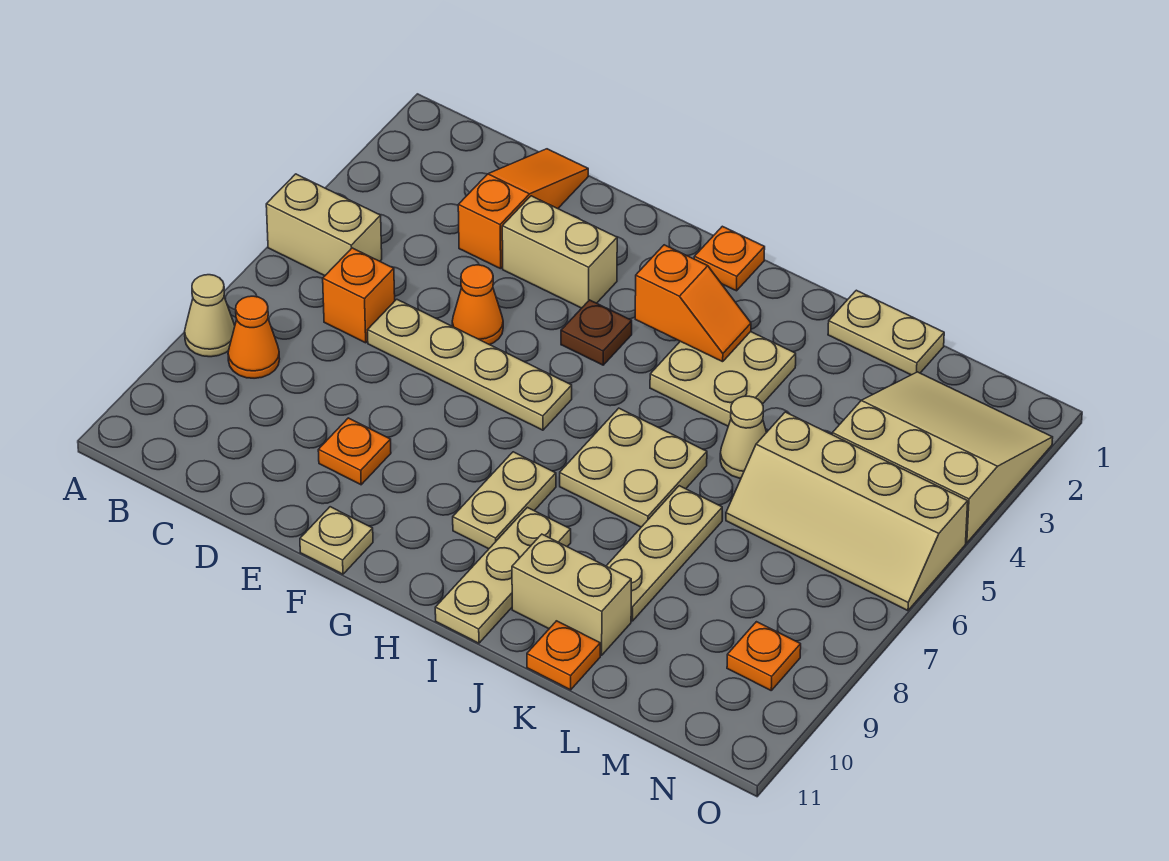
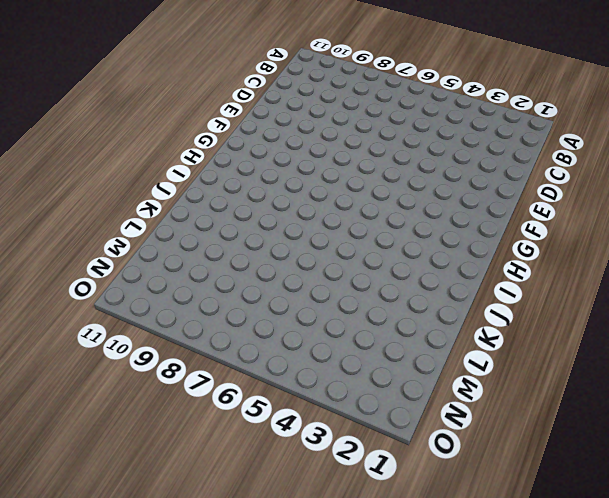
none -> tan 1x2 brick [266,174,382,276]
none -> tan 1x1 cone [185,275,235,357]
none -> orange 1x1 cone [228,296,280,378]

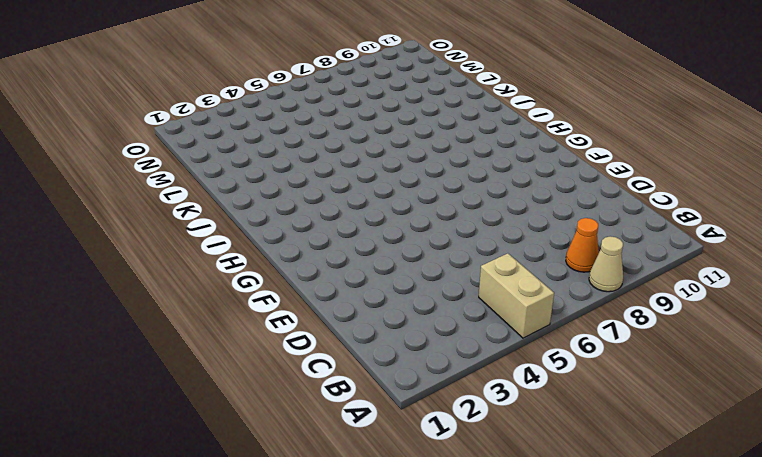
none -> orange 1x1 brick [323,248,395,343]
none -> orange 1x3 slope [458,149,588,269]
none -> tan 1x4 plate [368,299,572,430]

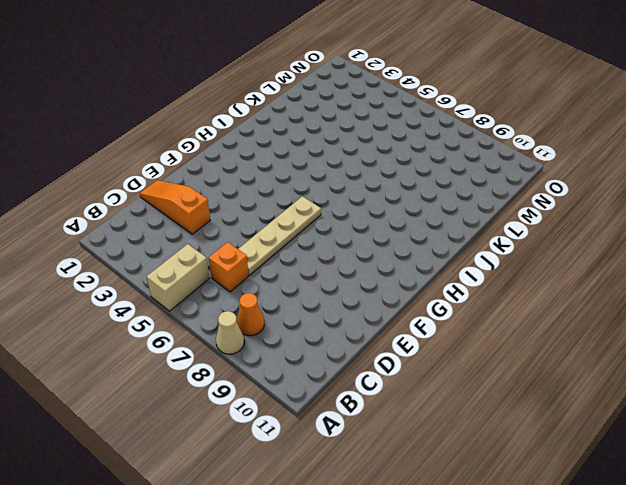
none -> tan 1x2 brick [502,196,617,308]
none -> orange 1x1 cone [452,265,503,345]
none -> orange 1x1 plate [318,418,391,485]

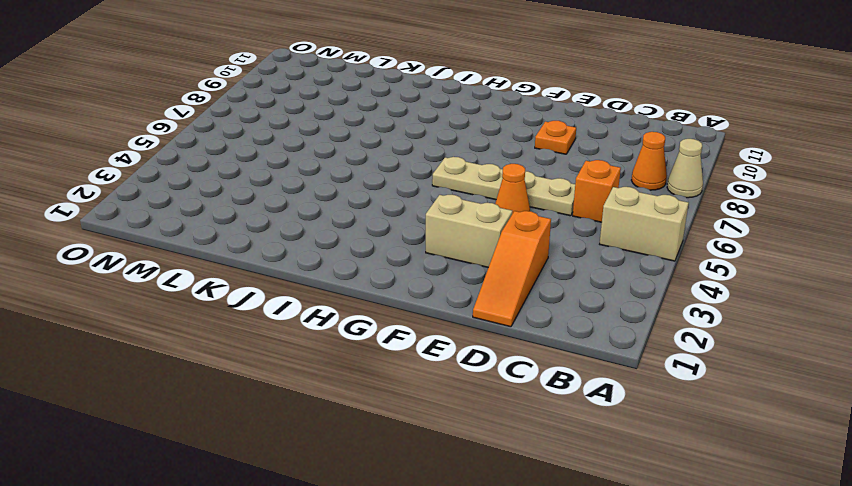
none -> tan 1x1 plate [300,507,373,574]
none -> brown 1x1 plate [561,300,632,365]
none -> orange 1x1 plate [694,226,765,291]

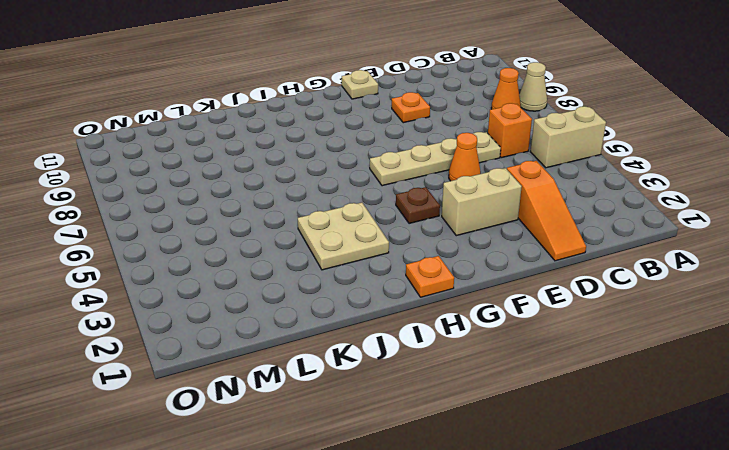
none -> tan 1x2 plate [453,452,556,549]
none -> tan 2x2 plate [560,408,707,527]
none -> tan 1x3 plate [435,508,571,643]

